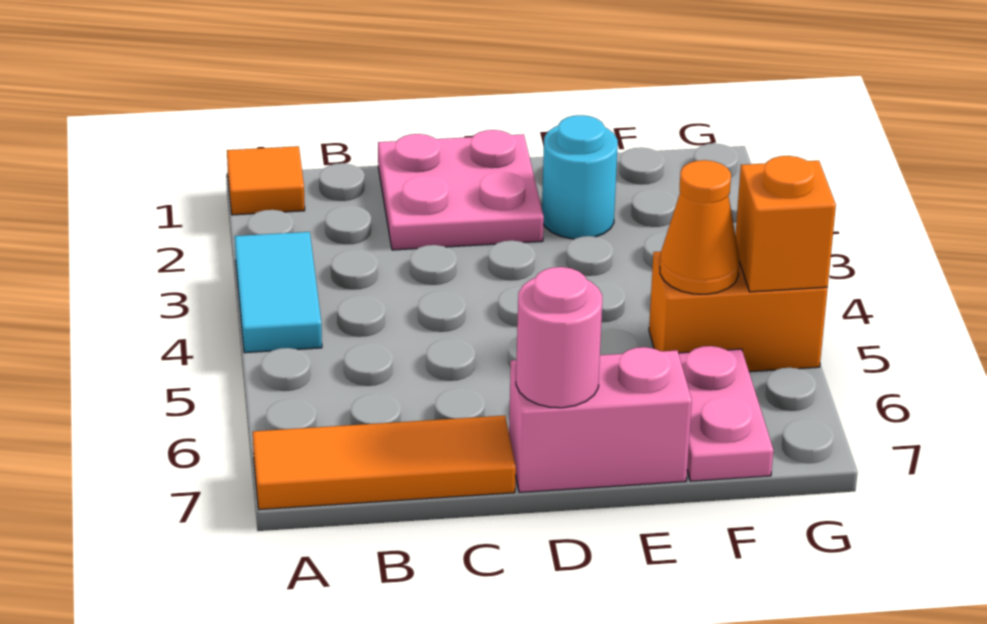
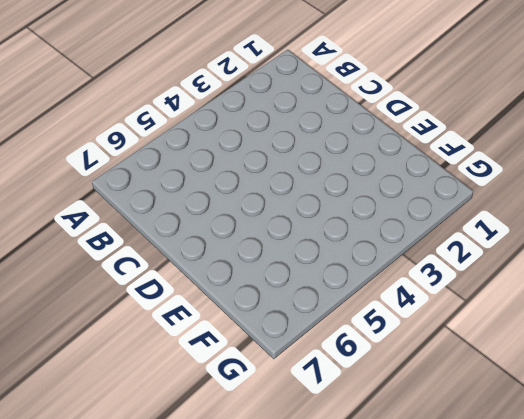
none -> orange 1x1 tile [227,146,305,215]
none -> cyan 1x2 tile [235,232,322,353]

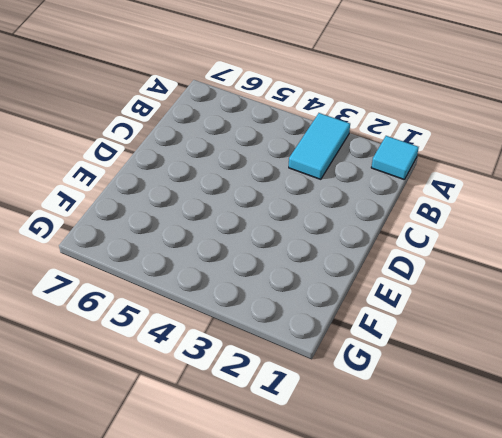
cyan 1x1 tile [371,136,419,180] -> orange 1x1 tile [227,146,305,215]
cyan 1x2 tile [289,113,350,179] -> cyan 1x2 tile turned to [235,232,322,353]
none -> orange 1x3 tile [253,416,516,510]
none -> pink 2x2 plate [378,130,544,250]

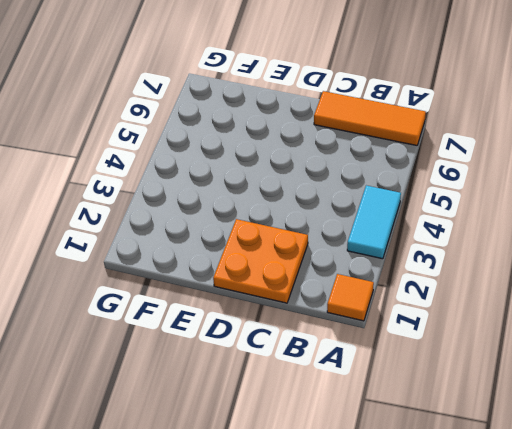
orange 2x2 plate [213,219,308,303] -> pink 2x2 plate [378,130,544,250]
none -> pink 1x2 brick [509,347,692,492]
none -> cyan 1x1 round brick [542,115,618,239]

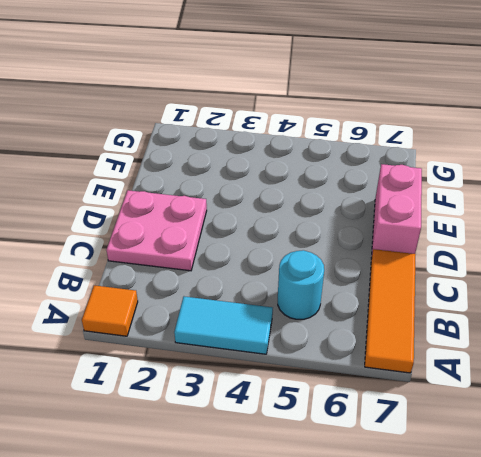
cyan 1x1 round brick [278,250,324,319] -> cyan 1x1 round brick moved to [542,115,618,239]
none -> orange 1x2 brick [649,252,828,372]
none -> pink 1x2 plate [678,346,773,481]

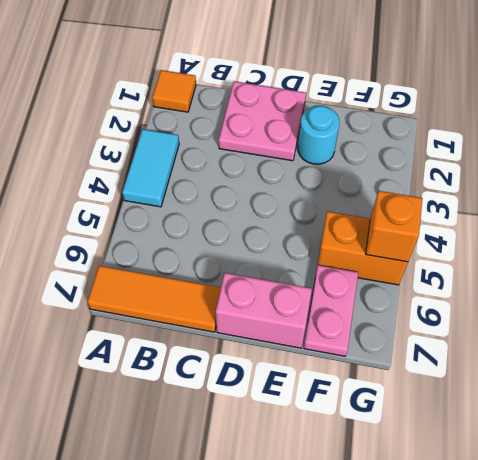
none -> pink 1x1 round brick [516,267,602,408]
none -> orange 1x1 cone [660,160,739,294]

